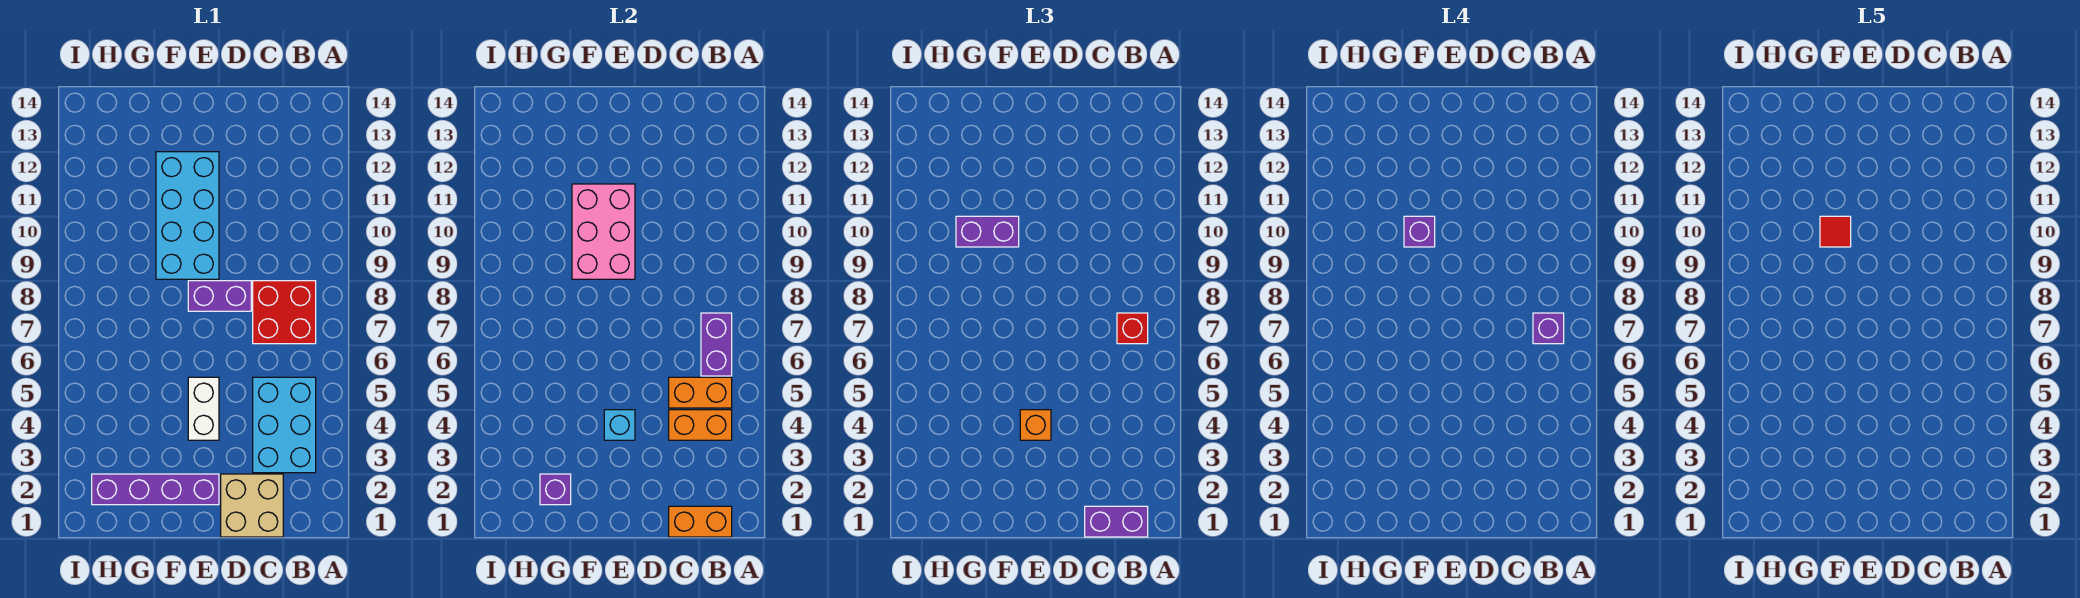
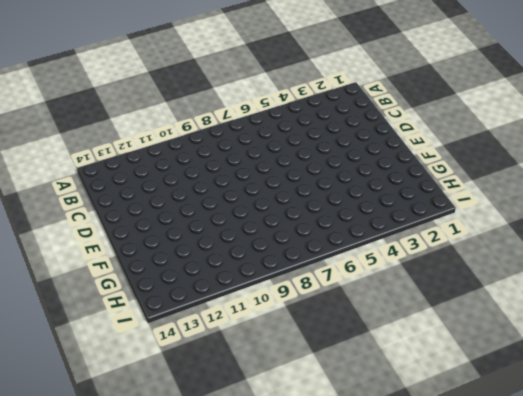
none -> cyan 2x3 brick [253,377,316,473]
none -> red 2x2 brick [253,281,316,344]
none -> tan 2x2 brick [221,474,283,537]

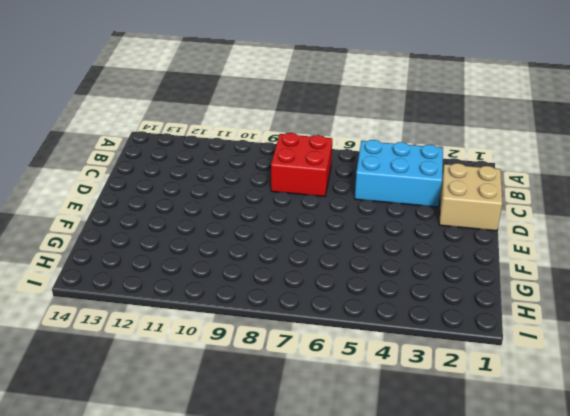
none -> purple 1x2 brick [188,281,251,311]
none -> purple 1x4 brick [92,474,219,505]
none -> white 1x2 brick [188,377,219,440]

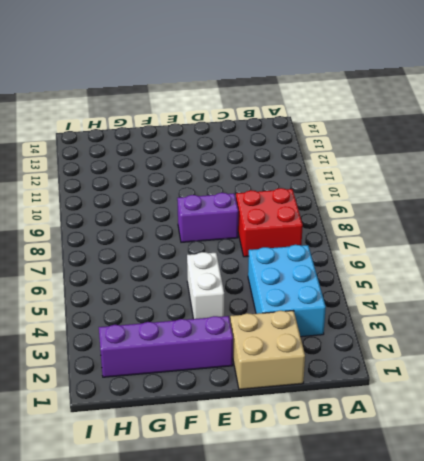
none -> cyan 2x4 brick [156,152,219,279]
none -> orange 1x2 brick [669,506,732,537]
none -> orange 1x2 brick [669,410,732,440]

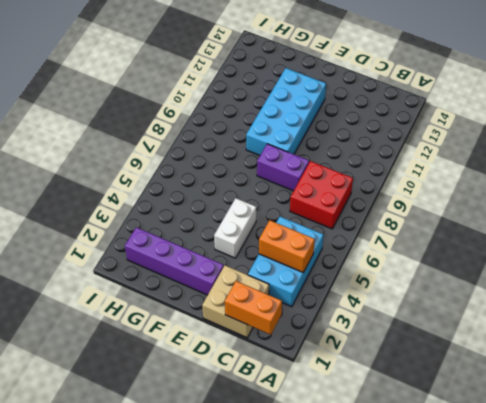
none -> orange 1x2 brick [669,377,732,408]
none -> purple 1x2 brick [701,313,732,376]
none -> cyan 1x1 brick [604,410,635,440]

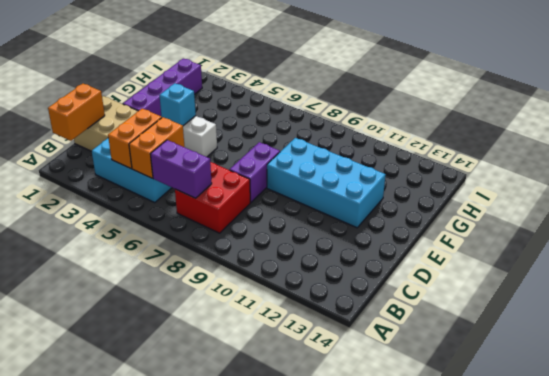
none -> pink 2x3 brick [572,184,635,279]
none -> purple 1x1 brick [540,474,571,505]
none -> purple 1x2 brick [1085,506,1148,537]

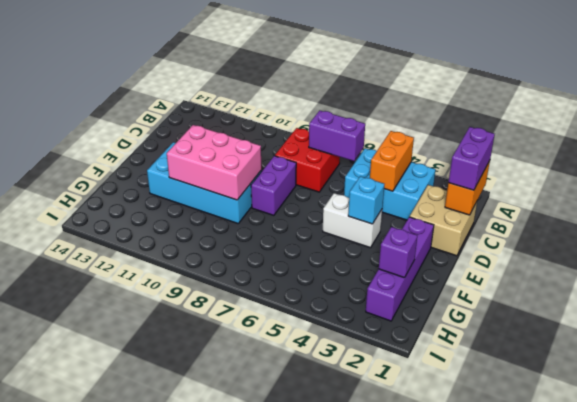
none -> orange 1x2 brick [669,377,732,408]
none -> red 1x1 brick [1117,313,1148,344]
none -> orange 1x1 brick [1020,410,1051,440]

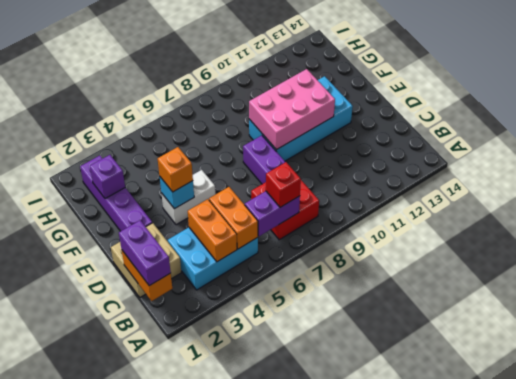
none -> purple 1x2 brick [956,216,1019,247]
none -> purple 1x1 brick [1533,313,1564,344]
none -> purple 1x1 brick [1404,216,1435,247]

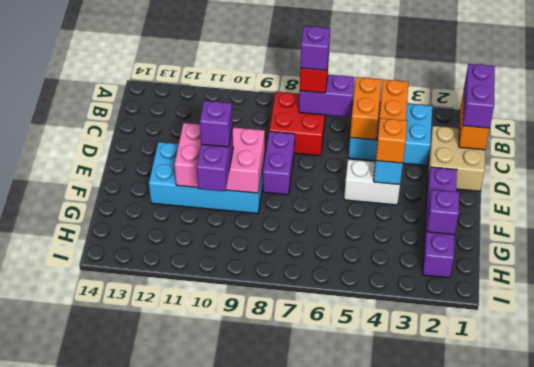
none -> red 1x1 tile [1820,216,1851,247]

